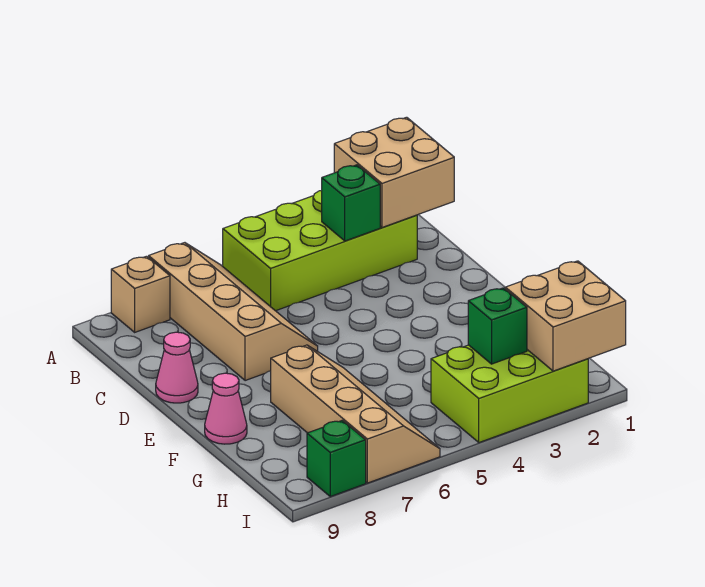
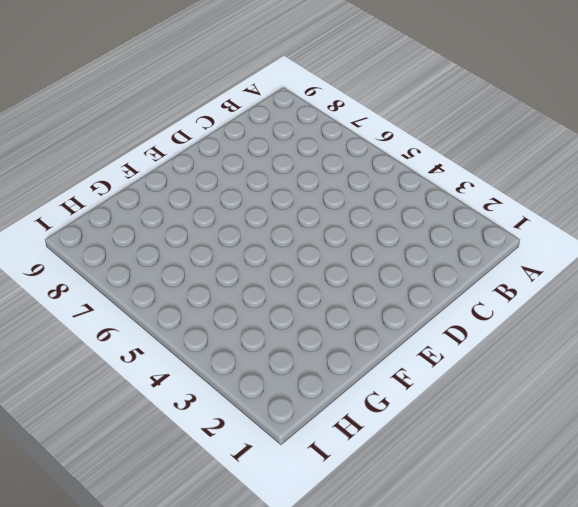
none -> lime 2x4 brick [223,190,417,311]
none -> tan 2x4 slope [149,243,318,381]
none -> tan 1x1 brick [111,256,170,332]

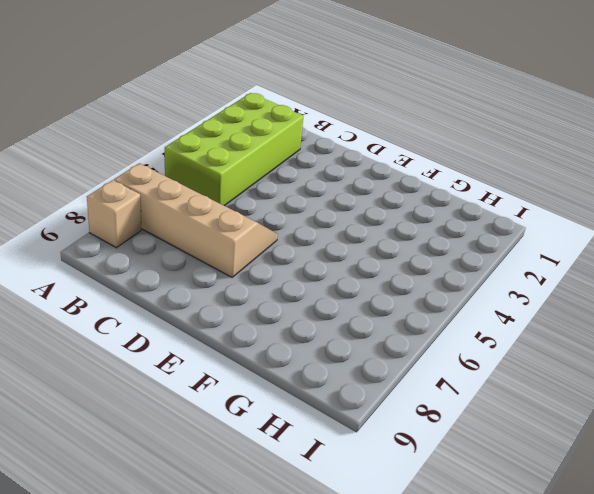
none -> pink 1x1 cone [156,332,198,403]
none -> tan 2x4 slope [271,345,440,483]
none -> pink 1x1 cone [205,373,247,444]

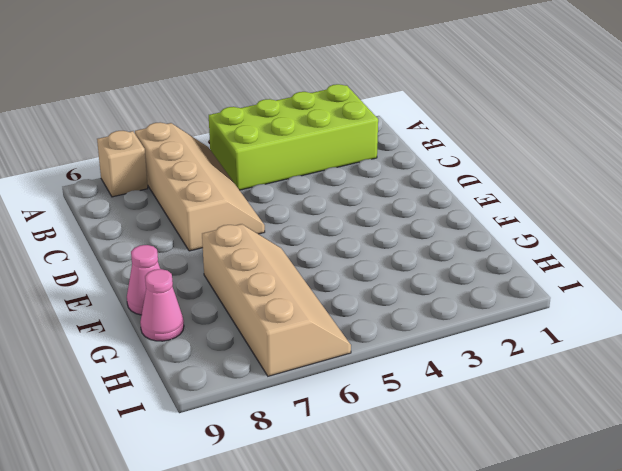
pink 1x1 cone [140,269,184,341] -> pink 1x1 cone moved to [156,332,198,403]
none -> lime 2x3 brick [431,345,588,442]
none -> green 1x1 brick [307,420,366,497]
none -> tan 2x2 brick [334,117,454,227]

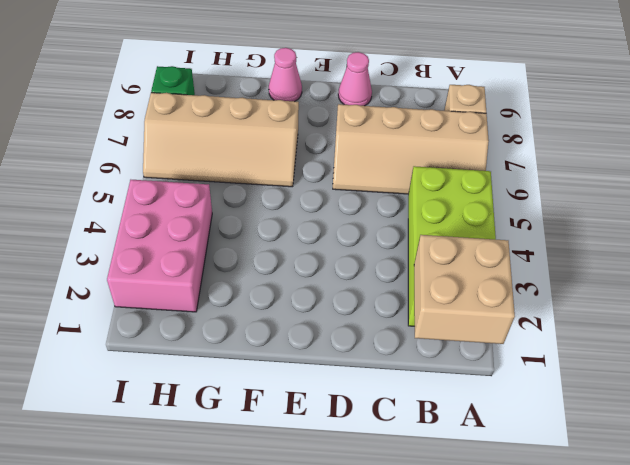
pink 2x3 brick [107,180,212,312] -> lime 2x3 brick [431,345,588,442]
none -> green 1x1 brick [322,165,380,241]
none -> tan 2x2 brick [505,261,626,371]
none -> green 1x1 brick [468,288,527,364]

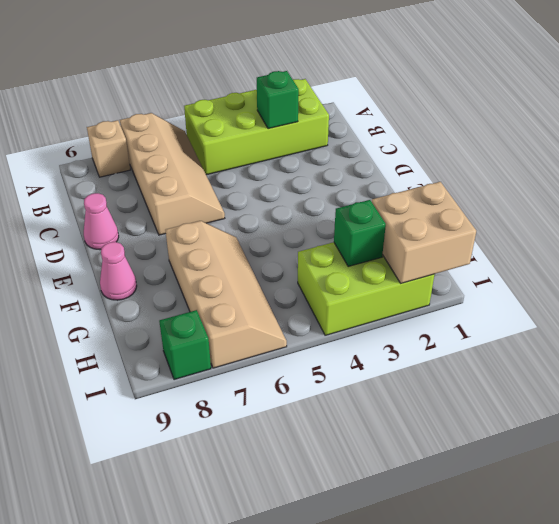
none -> tan 2x2 brick [334,117,454,227]

